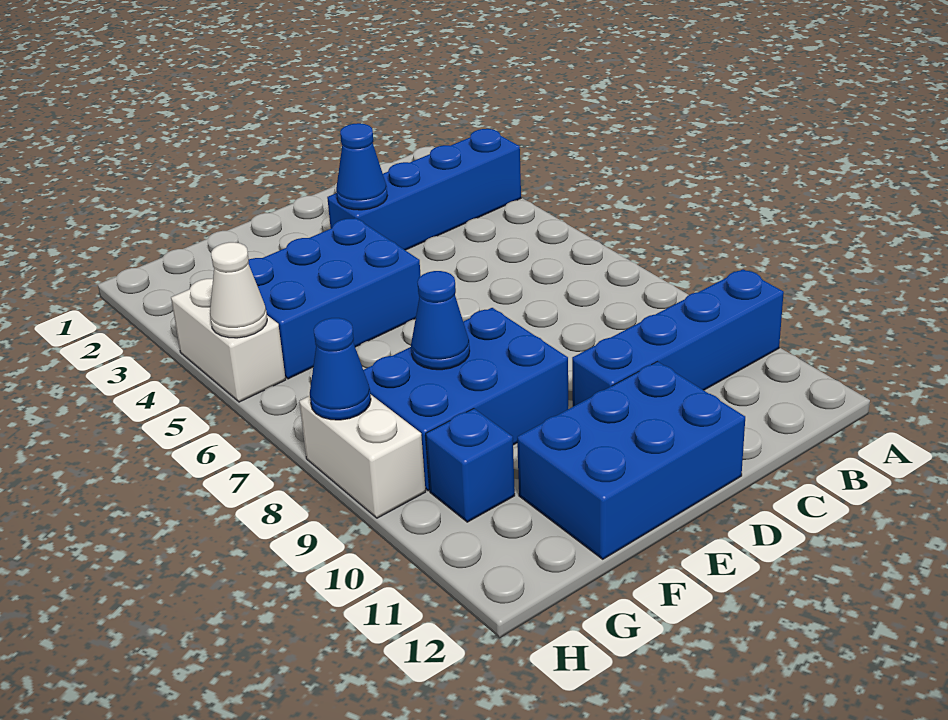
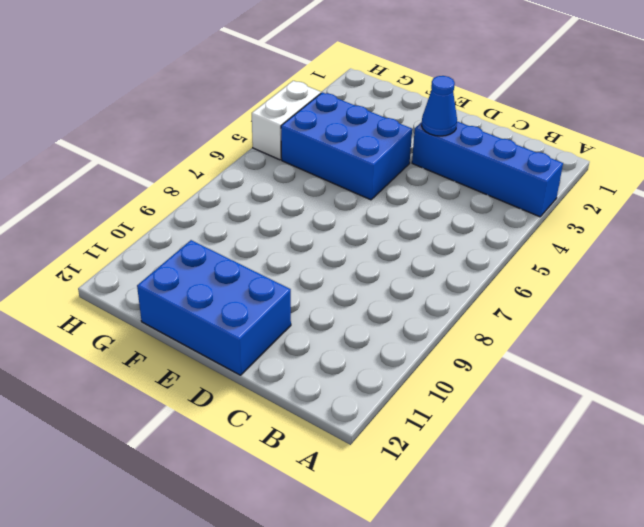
none -> blue 1x4 brick [572,269,784,406]
none -> blue 2x3 brick [364,308,568,491]
none -> blue 1x1 brick [426,409,515,522]

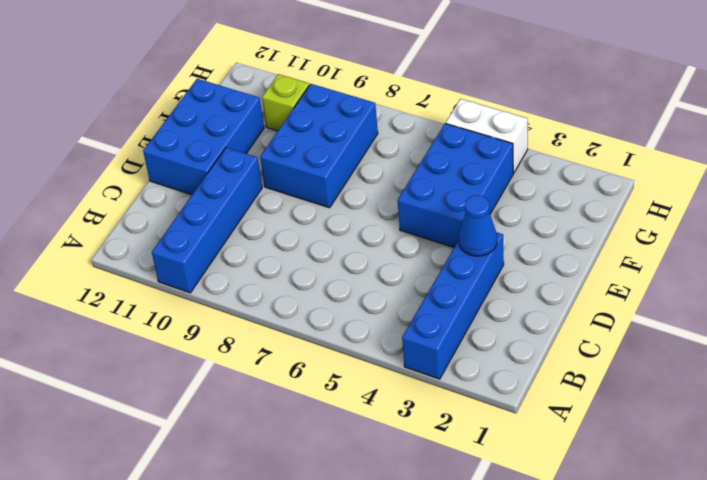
lime 1x1 brick [262,74,309,131] -> blue 1x1 brick [426,409,515,522]
none -> white 1x2 brick [299,394,426,518]
none -> blue 1x1 cone [411,271,470,370]
none -> white 1x1 cone [210,242,267,338]

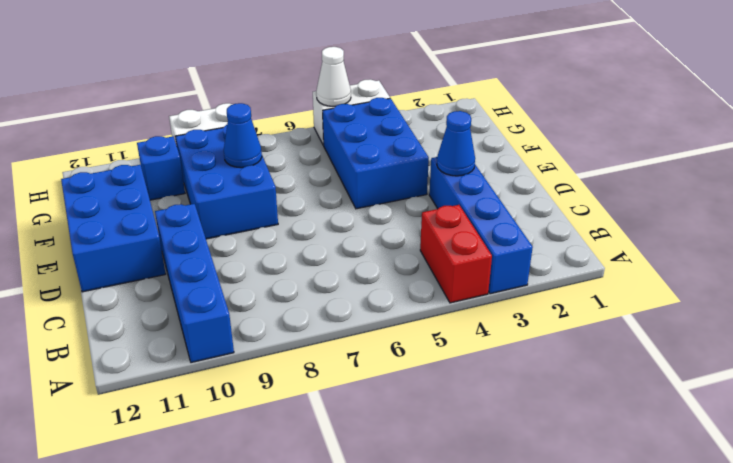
red 1x2 brick [420,205,492,303] -> none
none -> blue 1x1 cone [310,318,371,420]

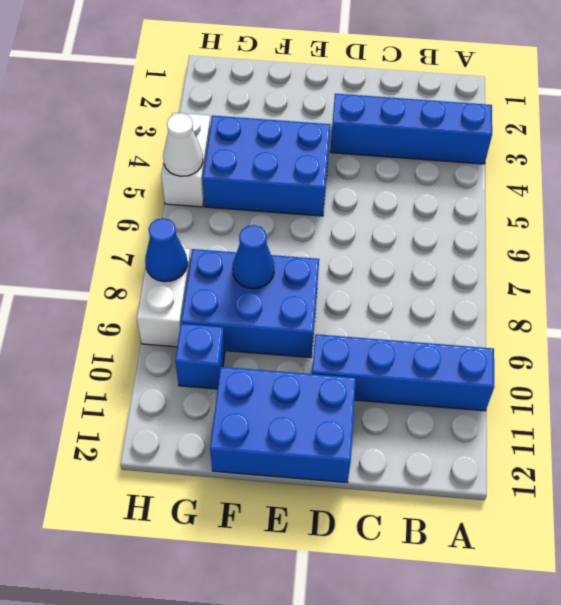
none -> blue 1x1 cone [336,123,387,210]

